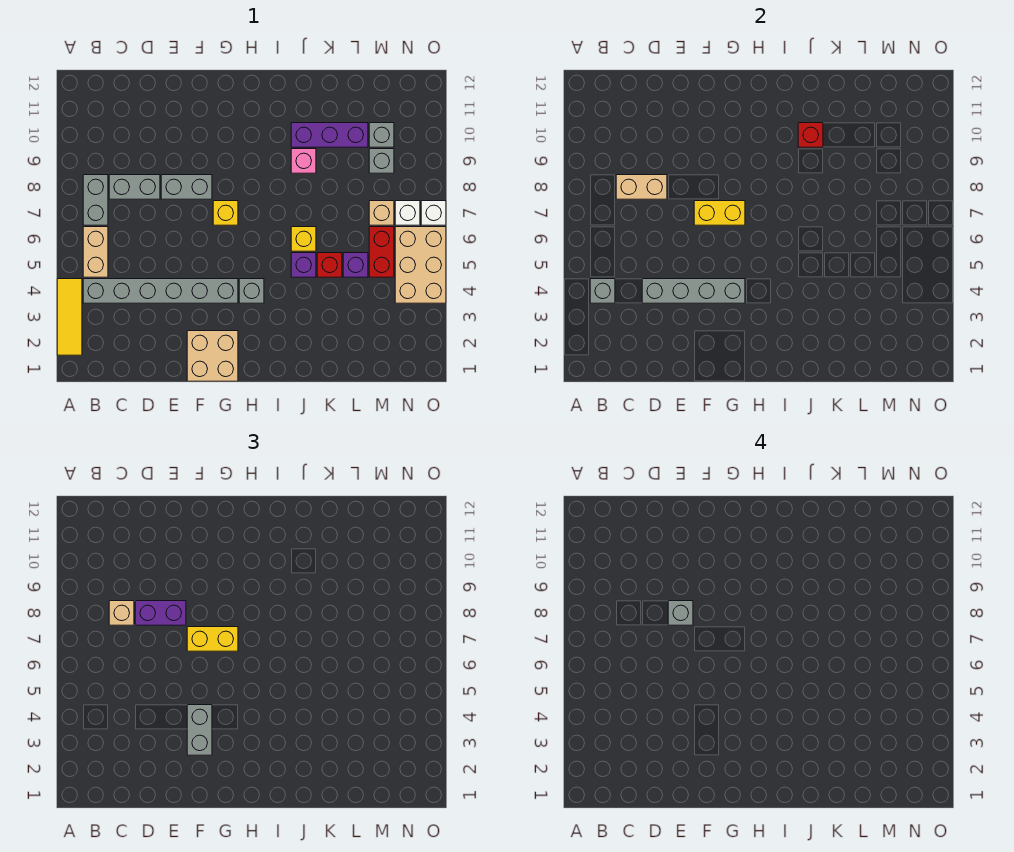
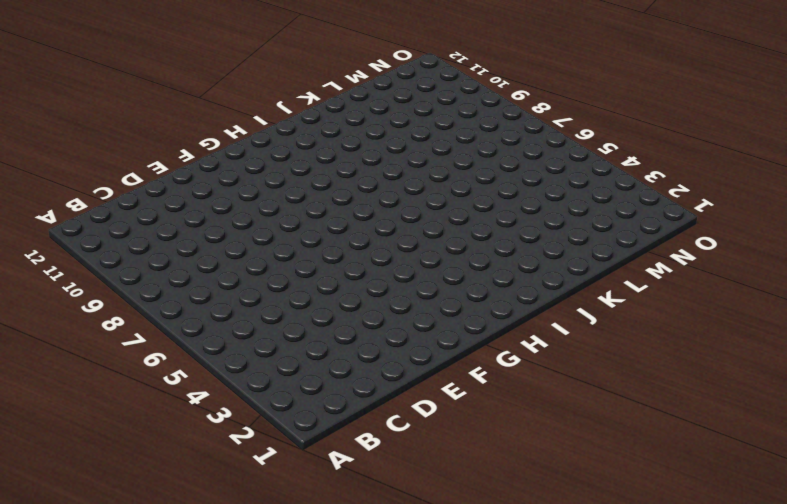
none -> yellow 1x3 tile [57,279,82,355]
none -> grey 1x6 brick [83,279,238,303]
none -> tan 1x2 brick [83,227,108,277]
none -> grey 1x2 brick [83,175,108,225]

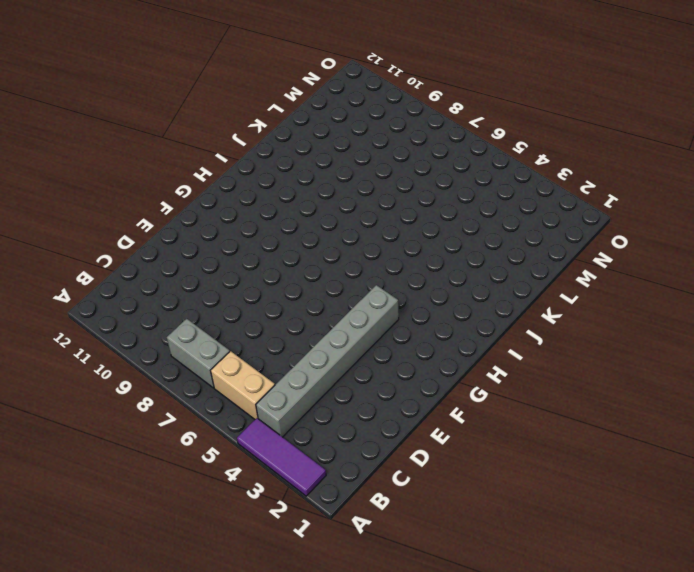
purple 1x3 tile [237,418,326,496] -> yellow 1x3 tile [57,279,82,355]
none -> grey 1x2 brick [109,175,160,199]
none -> grey 1x2 brick [161,175,212,199]
none -> tan 2x2 brick [187,331,238,381]
none -> yellow 1x1 brick [213,201,238,225]

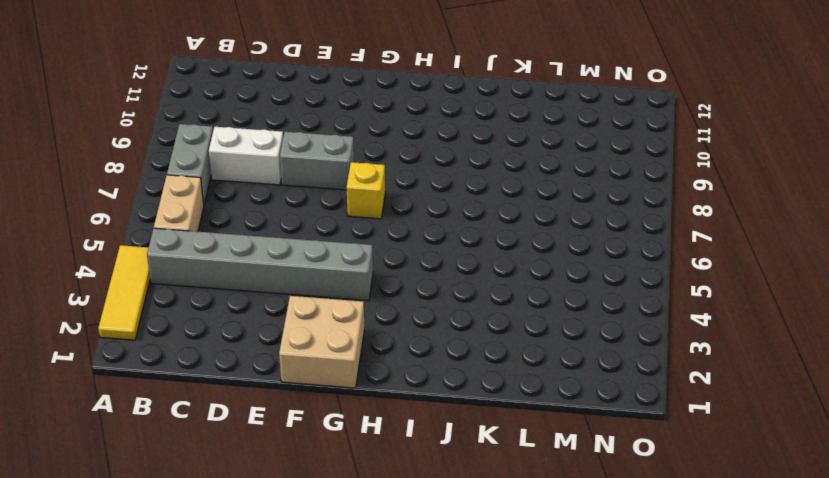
white 1x2 brick [209,127,283,185] -> grey 1x2 brick [109,175,160,199]
none -> grey 1x1 brick [239,279,264,303]
none -> purple 1x1 brick [291,253,316,277]
none -> yellow 1x1 brick [291,227,316,251]
none -> pink 1x1 brick [291,149,316,173]

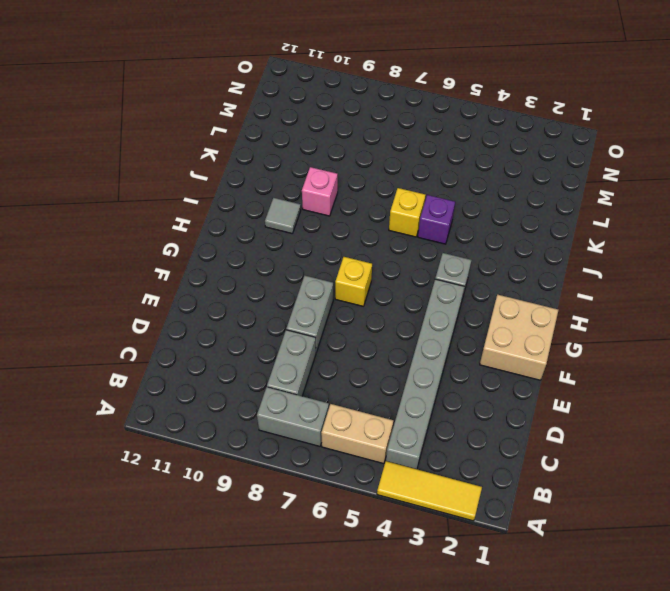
grey 1x1 tile [265,198,301,233] -> none
none -> purple 1x3 brick [291,123,368,147]
none -> red 1x1 brick [317,253,342,277]
none -> purple 1x1 brick [343,253,368,277]
none -> red 1x2 brick [369,227,394,277]

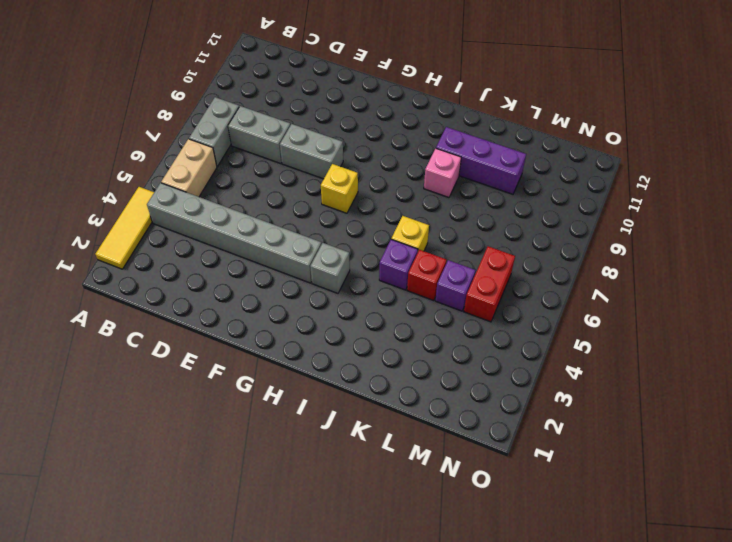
none -> tan 2x2 brick [187,331,238,381]
none -> tan 1x1 brick [369,201,394,225]
none -> grey 1x1 brick [369,149,394,173]
none -> grey 1x1 brick [369,123,394,147]

